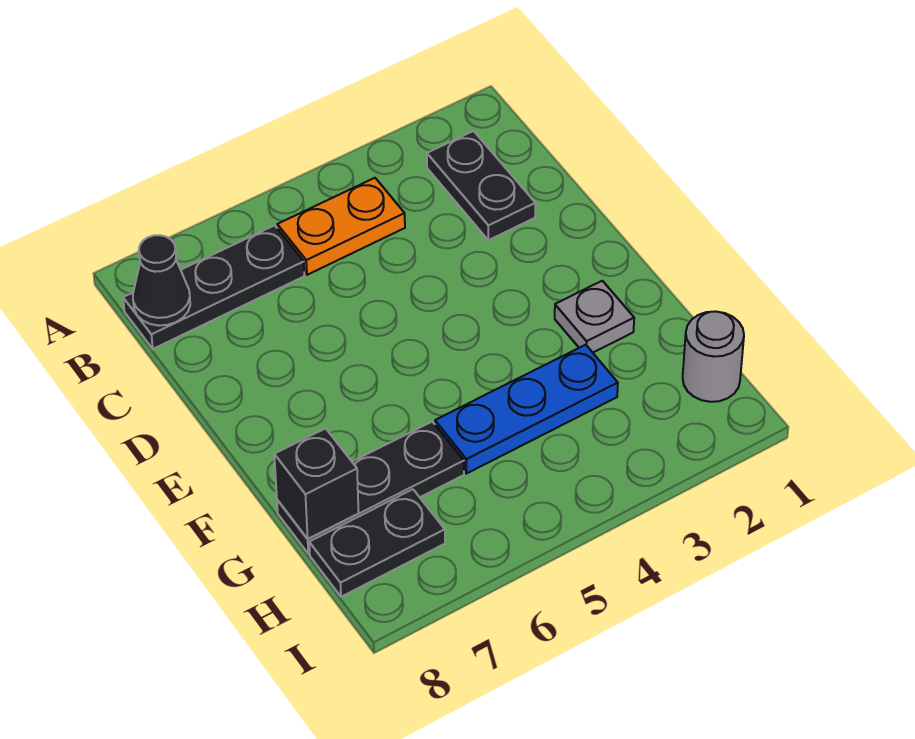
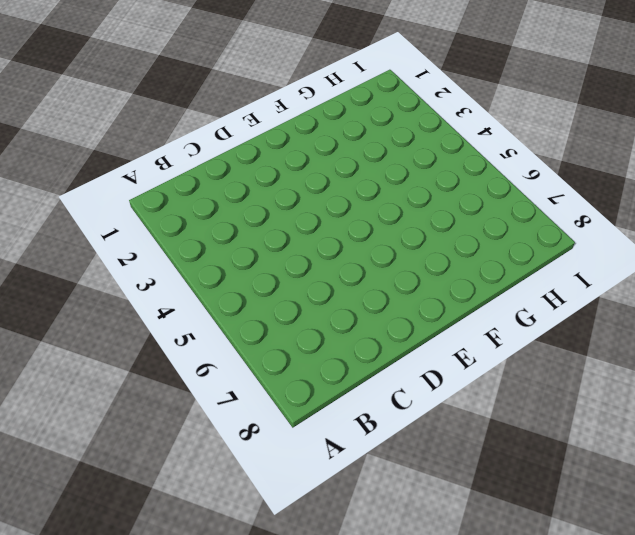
none -> black 1x2 plate [427,131,535,240]
none -> orange 1x2 plate [277,178,405,275]

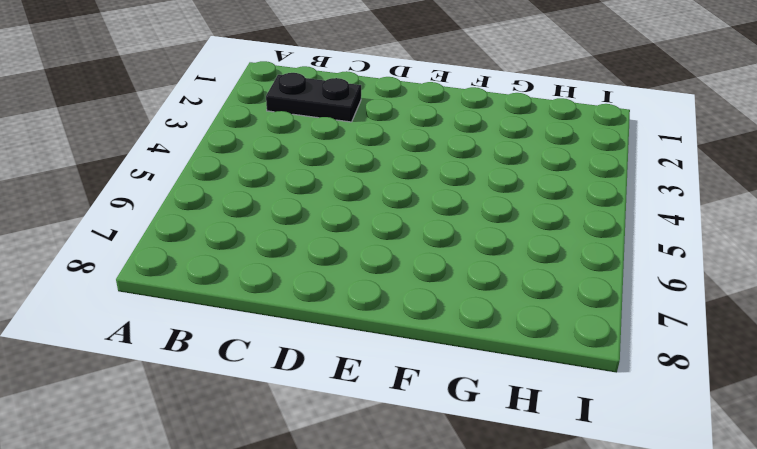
none -> orange 1x2 plate [277,178,405,275]
none -> black 1x3 plate [123,225,305,349]

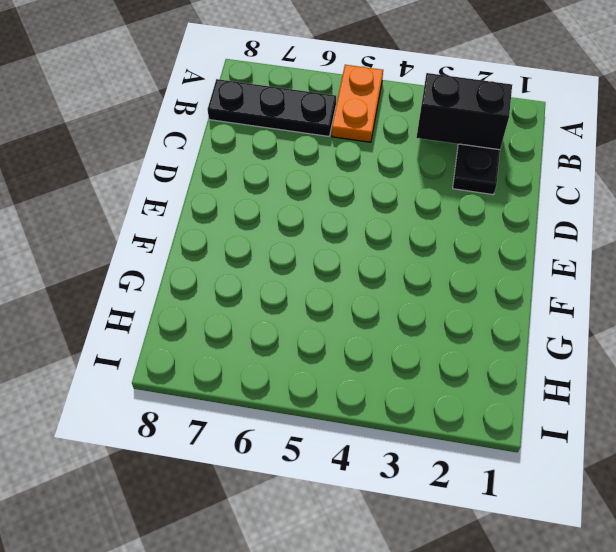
orange 1x2 plate [332,65,383,142] -> orange 1x2 plate turned to [277,178,405,275]
black 1x2 brick [416,73,512,150] -> none
none -> grey 1x1 plate [555,281,634,352]
none -> blue 1x3 plate [435,345,618,474]

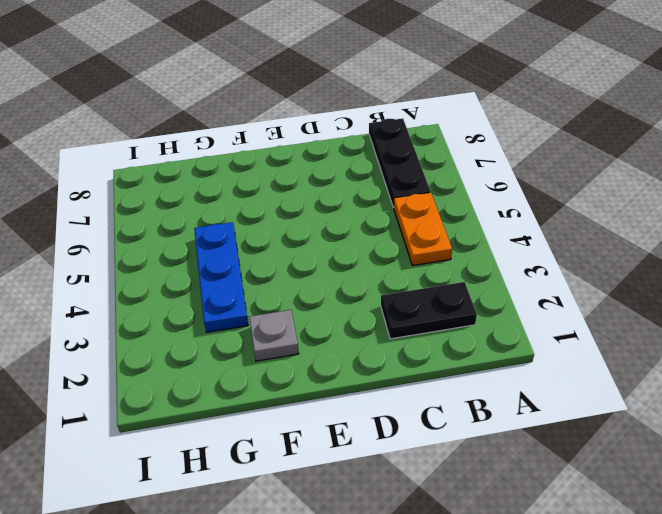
none -> black 1x3 plate [277,422,464,554]
none -> grey 1x1 round brick [683,312,744,402]

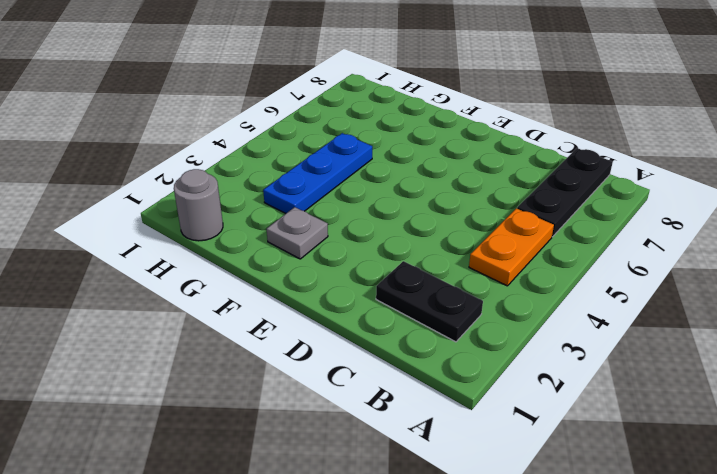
none -> black 1x3 plate [277,422,464,554]
none -> black 1x2 plate [309,489,445,597]

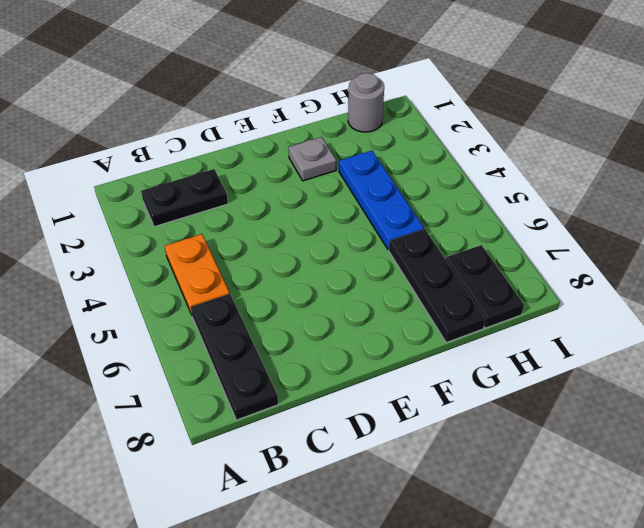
none -> black 1x1 cone [133,235,190,326]
none -> black 1x1 brick [274,428,359,539]

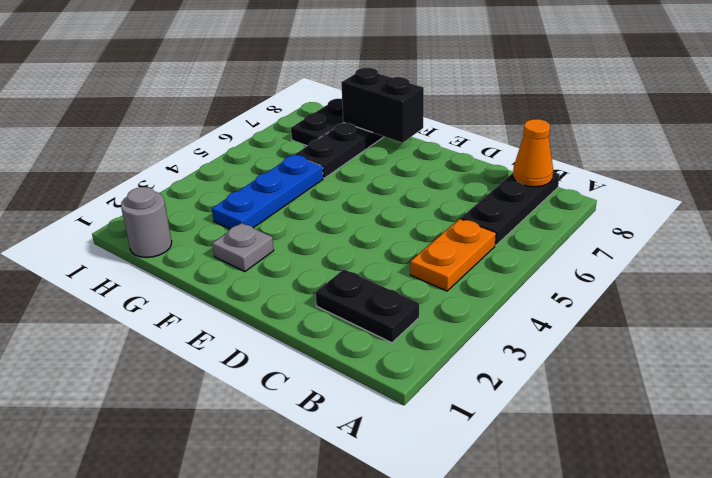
orange 1x1 cone [513,119,553,187] -> black 1x1 cone [133,235,190,326]
black 1x2 brick [341,68,424,143] -> black 1x1 brick [274,428,359,539]

